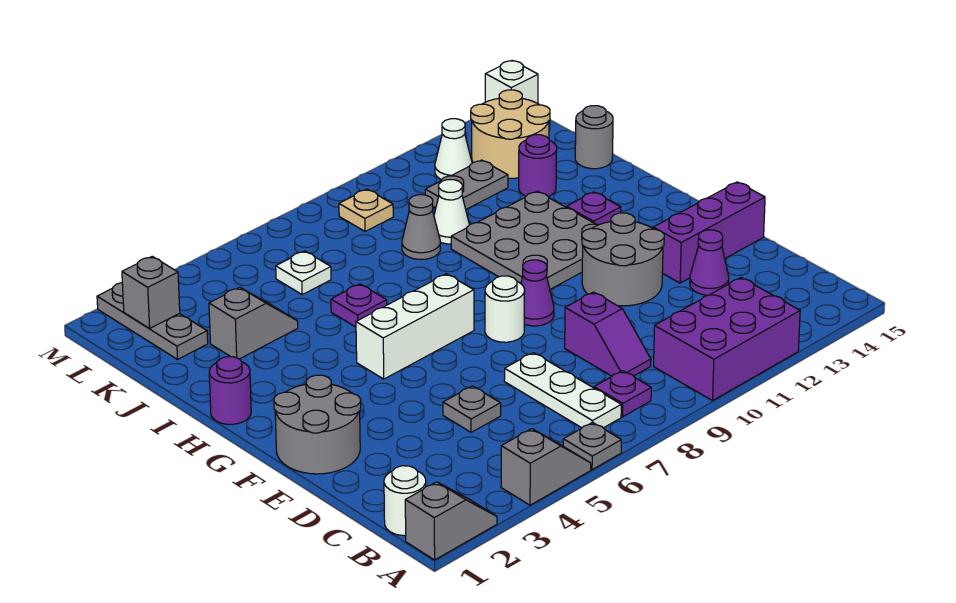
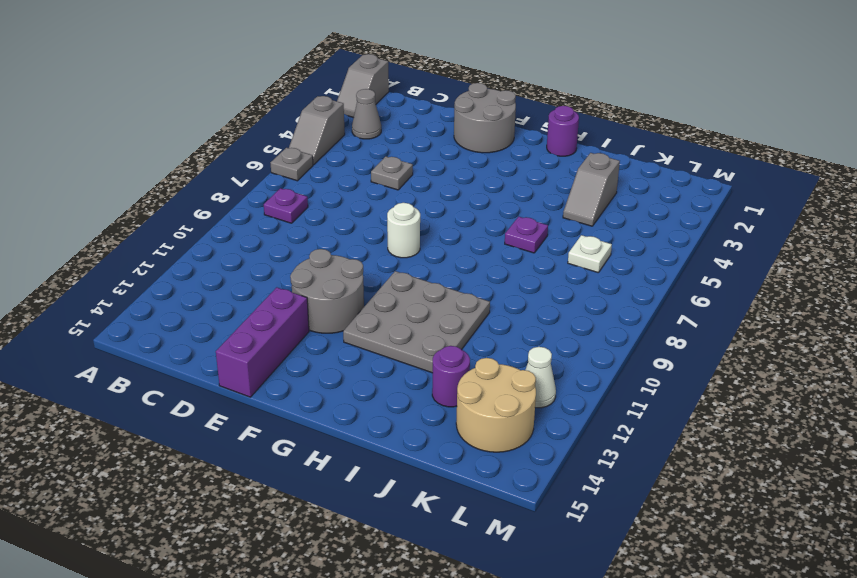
grey 1x1 cone [352,89,381,139] -> grey 1x1 cone moved to [402,195,440,259]
none -> purple 2x3 brick [654,278,800,401]
none -> white 1x1 round brick [384,466,426,536]
none -> white 1x3 plate [504,353,621,428]
none -> purple 1x2 slope [565,292,651,376]

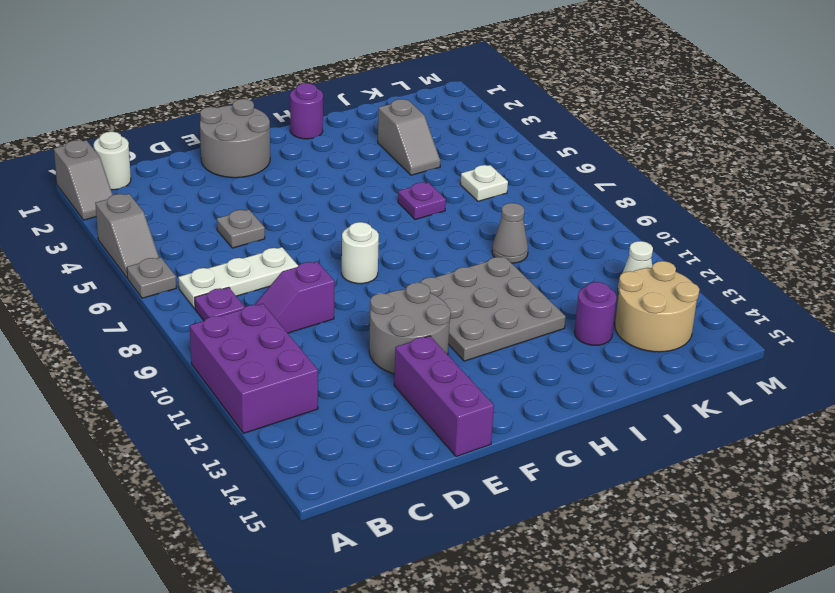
none -> purple 1x1 cone [690,230,729,295]
none -> purple 1x1 cone [521,260,554,326]
none -> white 1x3 brick [356,274,474,379]
none -> purple 1x1 plate [567,192,621,225]

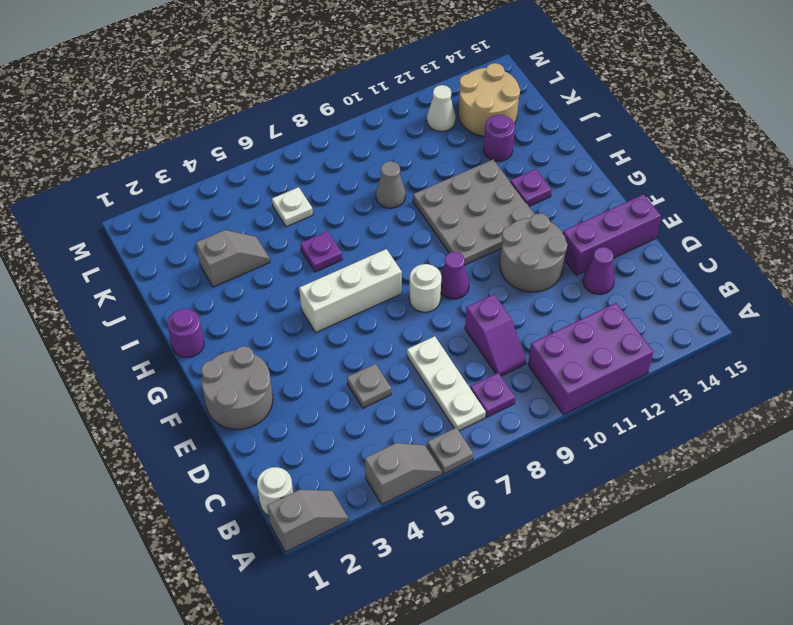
none -> white 1x1 cone [434,180,469,244]
none -> grey 1x1 round brick [575,106,613,169]
none -> grey 1x3 plate [97,283,208,359]
none -> grey 1x2 plate [425,160,508,209]

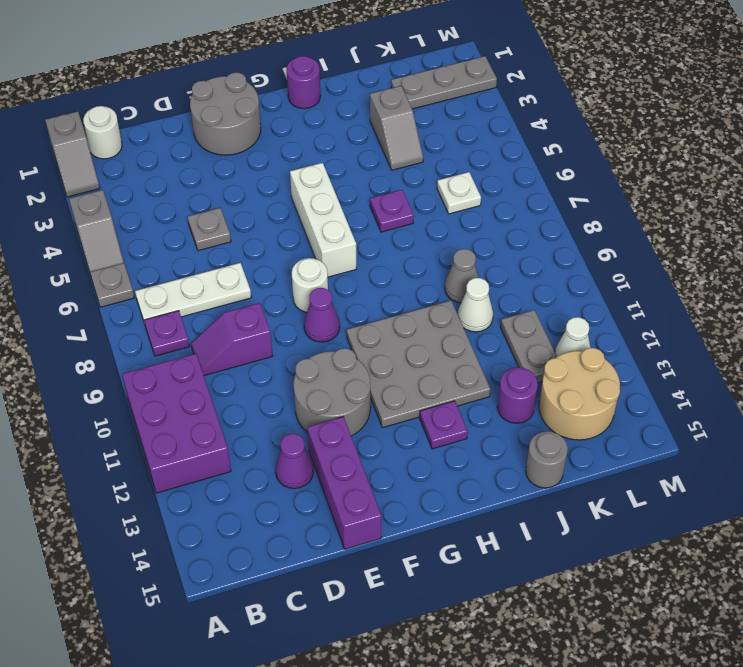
none -> tan 1x1 plate [339,189,393,231]
none -> white 1x1 brick [485,60,538,103]
none -> grey 1x1 brick [122,256,180,329]

